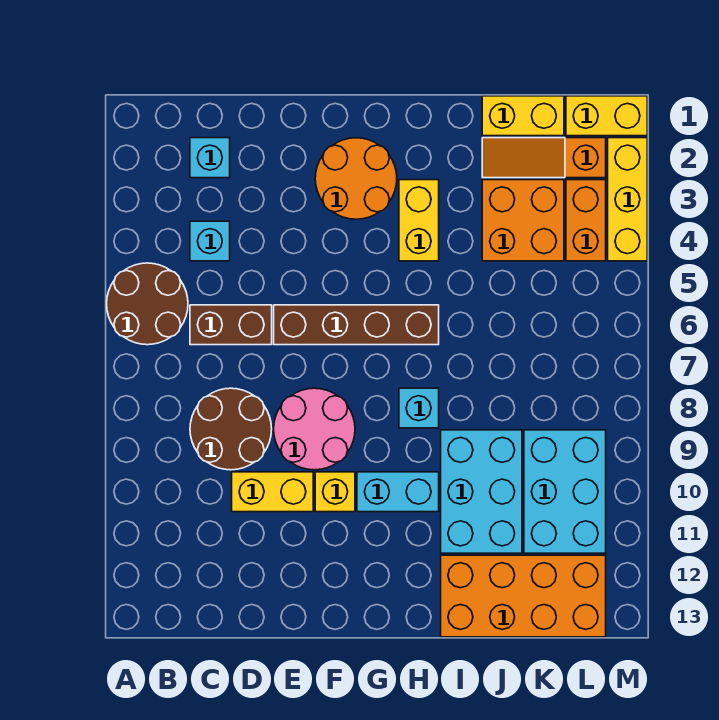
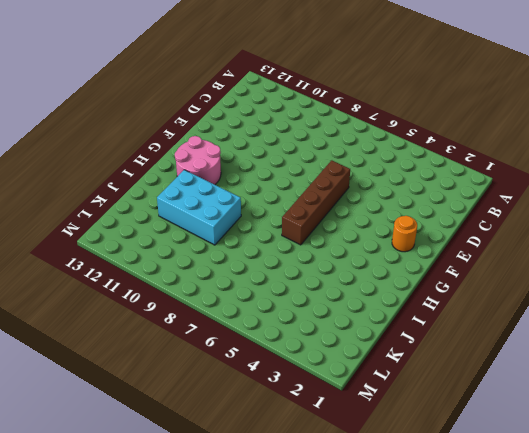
orange 1x1 round brick [392,216,417,252] -> orange 2x2 round brick [315,138,397,219]
pink 2x2 round brick [175,136,221,185] -> pink 2x2 round brick moved to [274,388,355,470]
none -> brown 2x2 round brick [107,263,188,345]
none -> cyan 1x1 brick [190,138,230,178]
none -> cyan 1x1 brick [190,221,230,261]

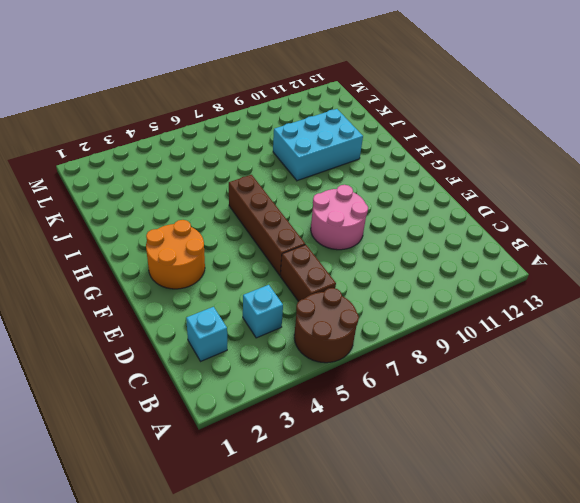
none -> brown 2x2 round brick [190,388,272,470]
none -> yellow 1x2 brick [232,472,313,512]
none -> yellow 1x1 brick [315,472,355,512]

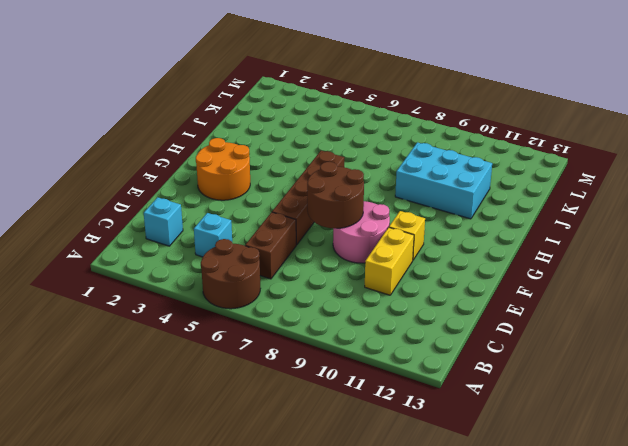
brown 2x2 round brick [307,162,364,228] -> brown 2x2 round brick moved to [190,388,272,470]
none -> cyan 1x2 brick [357,472,439,512]
none -> yellow 1x2 brick [399,180,439,261]
none -> cyan 1x1 brick [399,388,439,428]

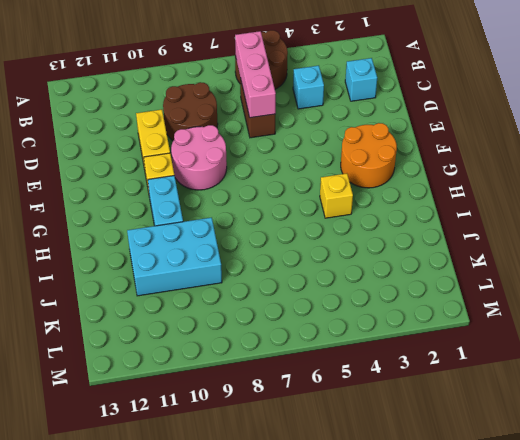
pink 1x3 brick [235,31,276,118] -> none
yellow 1x1 brick [320,173,353,218] -> yellow 1x2 brick [399,180,439,261]
none -> brown 1x4 brick [274,305,439,345]
none -> cyan 1x1 brick [399,388,439,428]
none -> orange 2x4 brick [441,555,606,637]

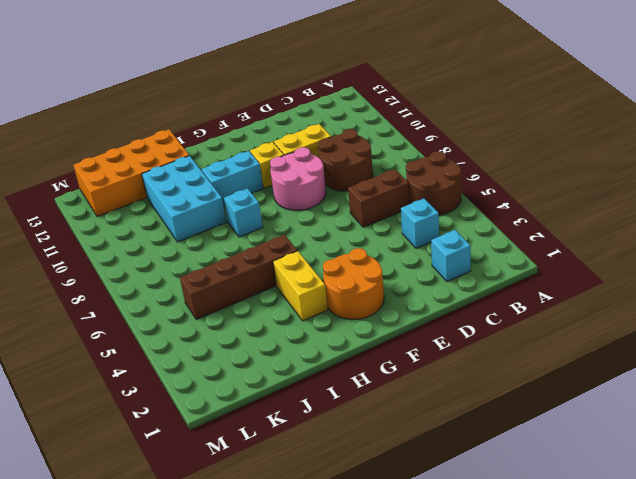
brown 1x4 brick [180,235,297,319] -> brown 1x4 brick moved to [274,305,439,345]
none -> yellow 1x2 brick [482,96,564,136]
none -> orange 1x3 slope [482,138,606,178]
none -> orange 2x2 brick [482,180,564,261]

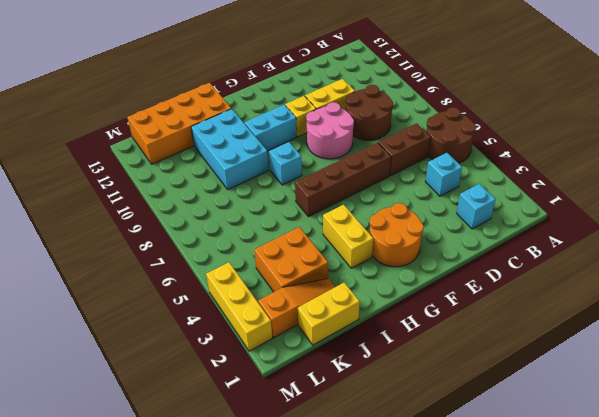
none -> cyan 2x3 brick [524,430,606,553]
none -> yellow 1x2 brick [566,96,647,136]
none -> orange 1x2 brick [566,180,606,261]

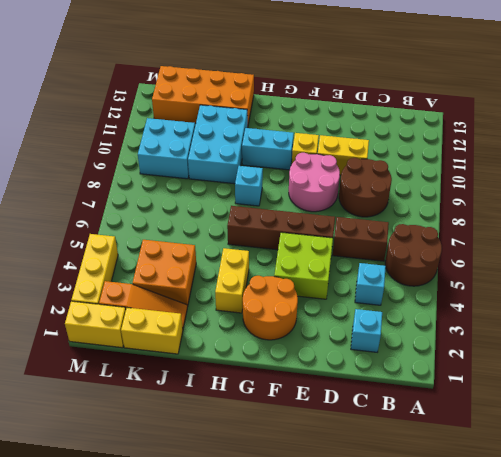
lime 2x2 brick [274,232,333,299] -> none
cyan 2x2 brick [138,118,195,179] -> cyan 2x3 brick [524,430,606,553]
none -> orange 1x2 brick [566,180,606,261]

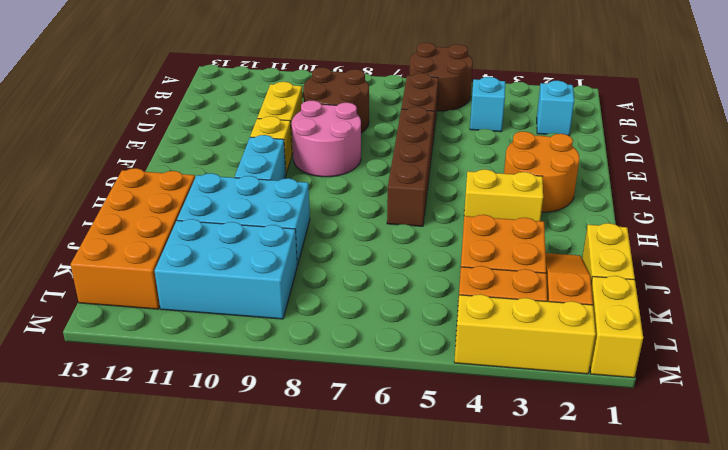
none -> cyan 1x1 brick [399,388,439,428]

